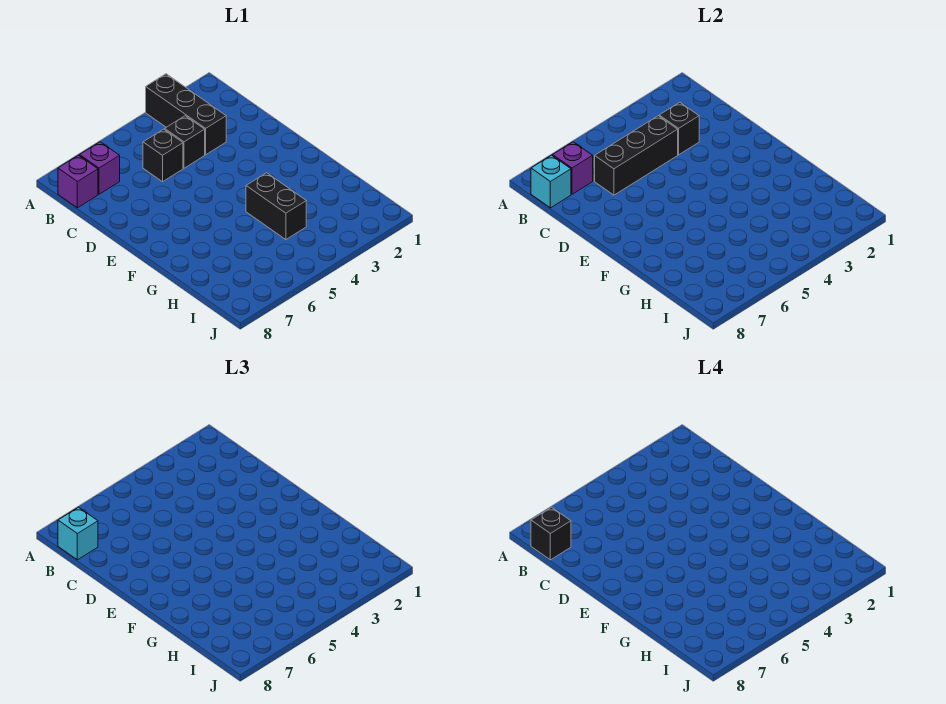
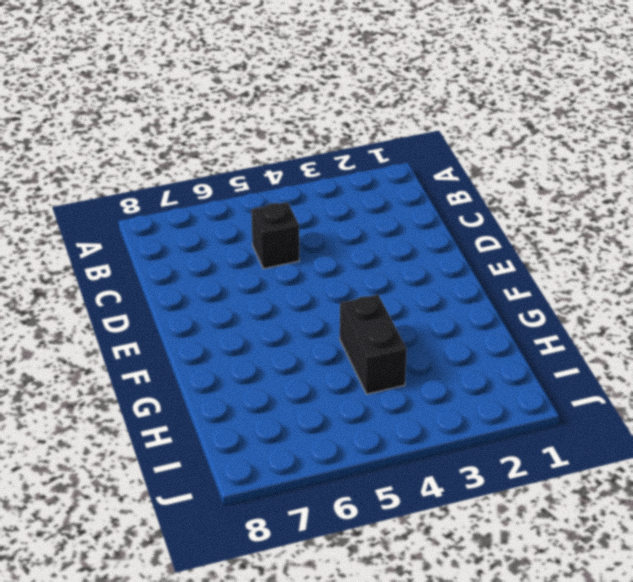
none -> black 1x3 brick [146,74,226,155]
none -> purple 1x1 brick [80,142,120,194]
none -> purple 1x1 brick [58,155,98,208]

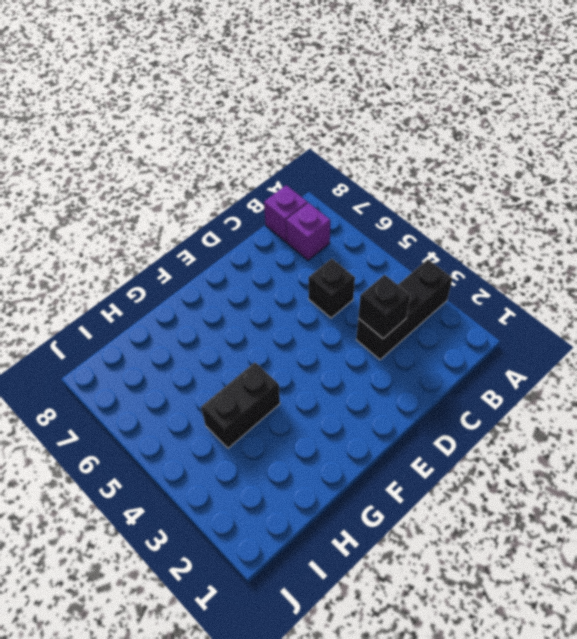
none -> black 1x1 brick [165,116,205,168]
none -> purple 1x1 brick [553,142,593,194]
none -> cyan 1x1 brick [531,155,571,208]

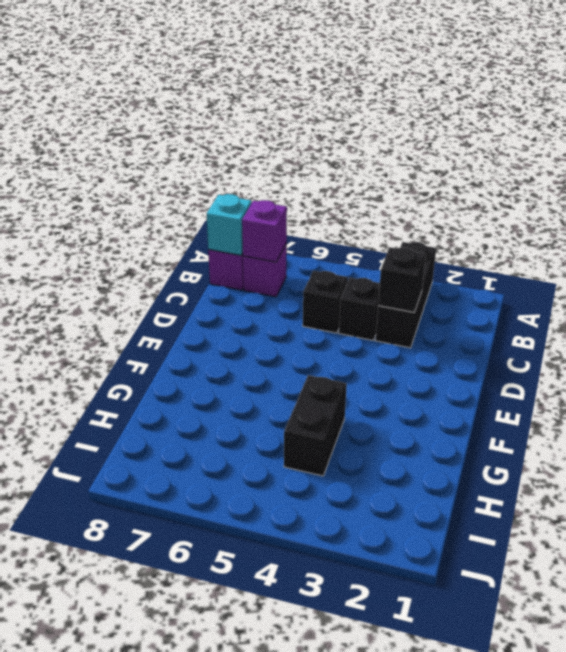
none -> black 1x3 brick [595,116,678,195]
none -> cyan 1x1 brick [58,507,98,560]
none -> black 1x1 brick [531,507,571,560]

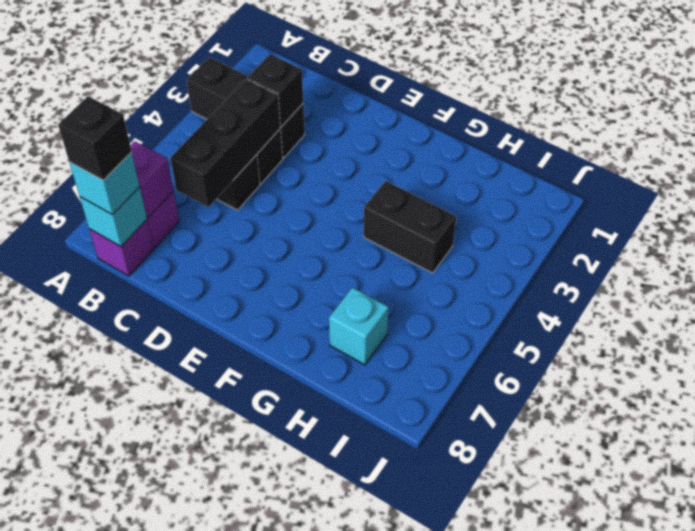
cyan 1x1 brick [329,287,389,365] -> none

